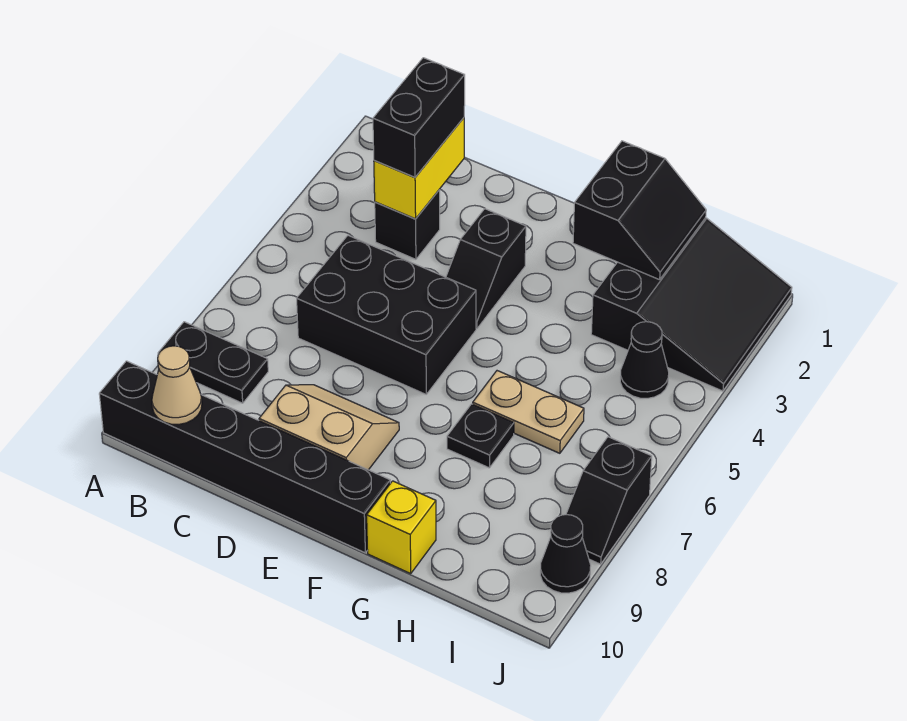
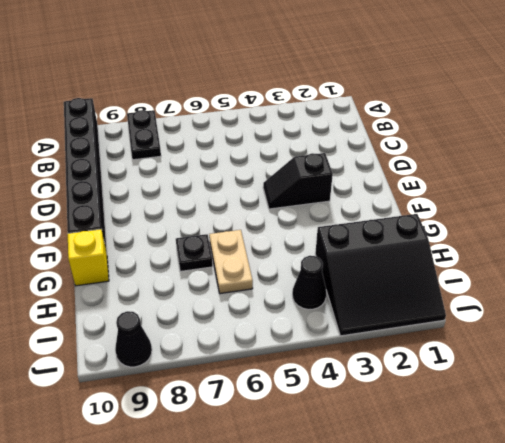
none -> black 1x1 brick [375,190,440,259]
none -> black 2x3 brick [297,236,476,394]
none -> tan 2x2 slope [259,385,399,470]

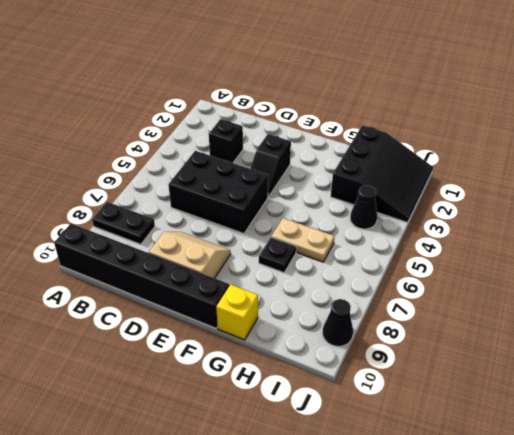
none -> black 1x2 slope [566,437,652,564]
none -> tan 1x1 cone [152,346,202,425]
none -> yellow 1x2 brick [374,118,464,219]

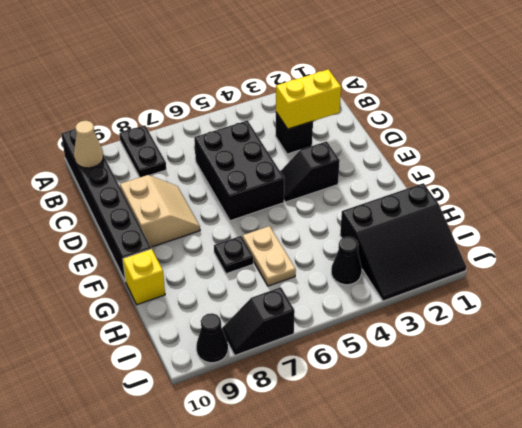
none -> black 2x2 slope [573,141,706,280]
none -> black 1x2 brick [373,58,465,177]

